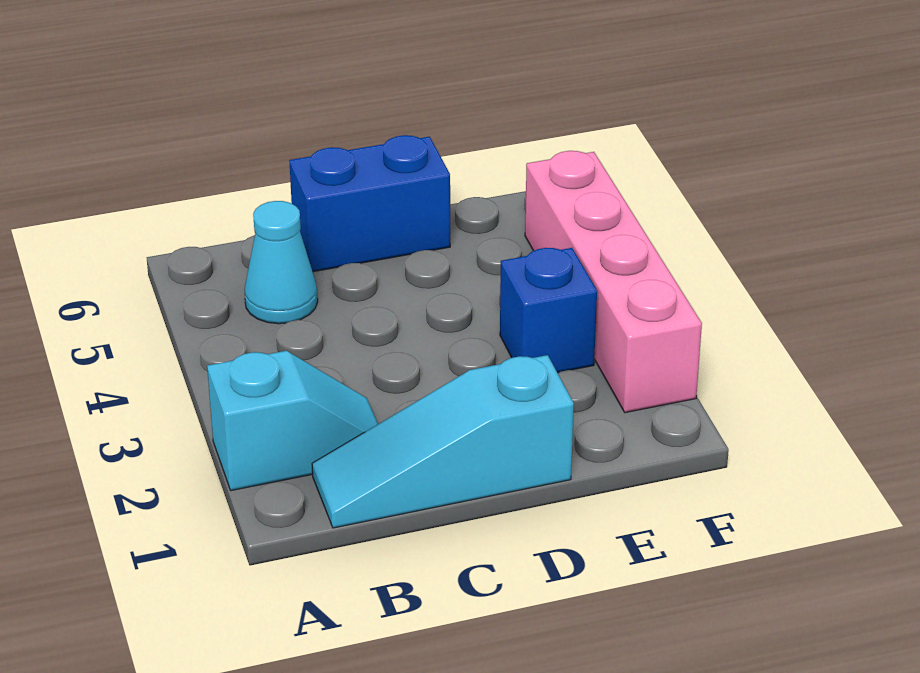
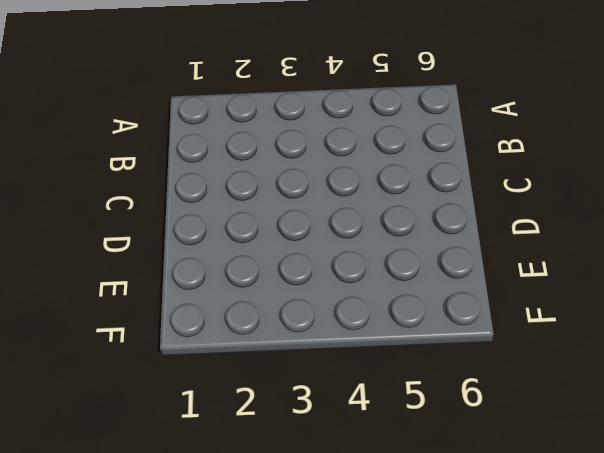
none -> cyan 1x2 slope [207,351,378,491]
none -> cyan 1x3 slope [312,355,574,528]

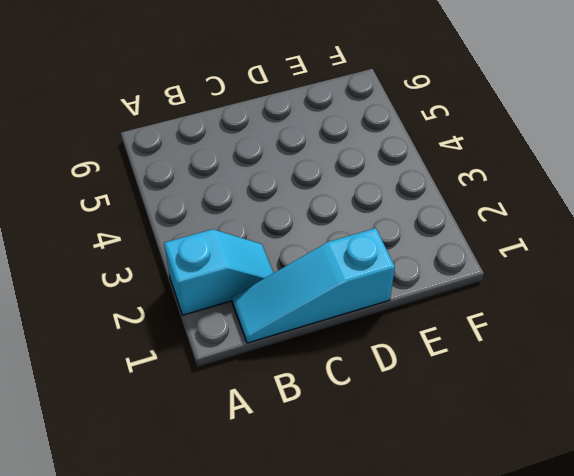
none -> cyan 1x1 cone [244,201,318,324]
none -> blue 1x2 brick [289,135,450,272]

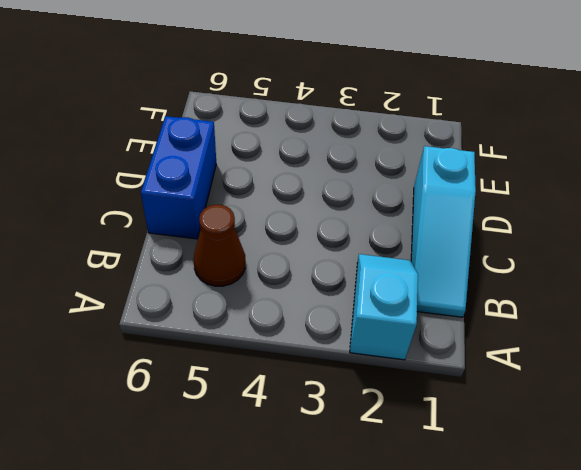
brown 1x1 cone [194,205,245,286] -> cyan 1x1 cone [244,201,318,324]
none -> blue 1x1 brick [500,248,597,373]
none -> pink 1x4 brick [525,151,702,413]

